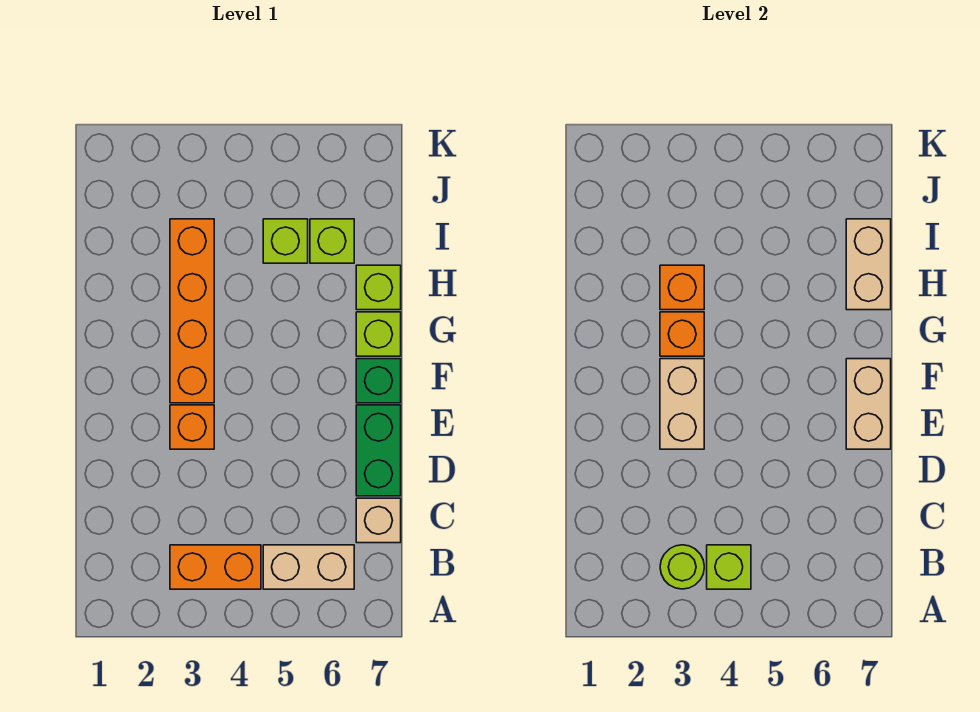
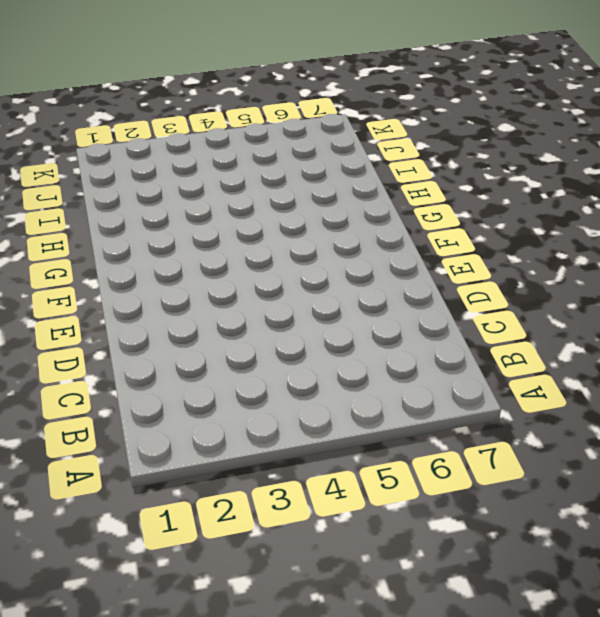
none -> orange 1x2 brick [170,545,261,589]
none -> tan 1x2 brick [263,545,354,589]
none -> tan 1x1 brick [356,498,401,543]

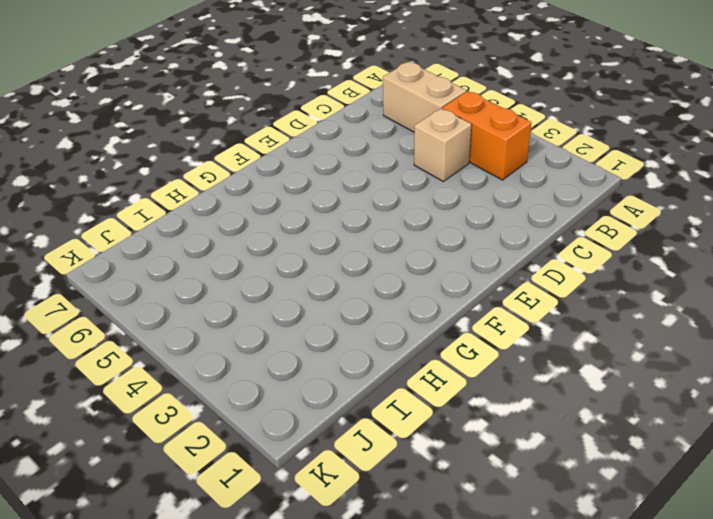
tan 1x1 brick [414,108,471,181] -> tan 1x1 brick moved to [356,498,401,543]
none -> green 1x2 brick [356,405,401,496]
none -> orange 1x1 brick [170,405,214,449]
none -> orange 1x4 brick [170,219,214,403]

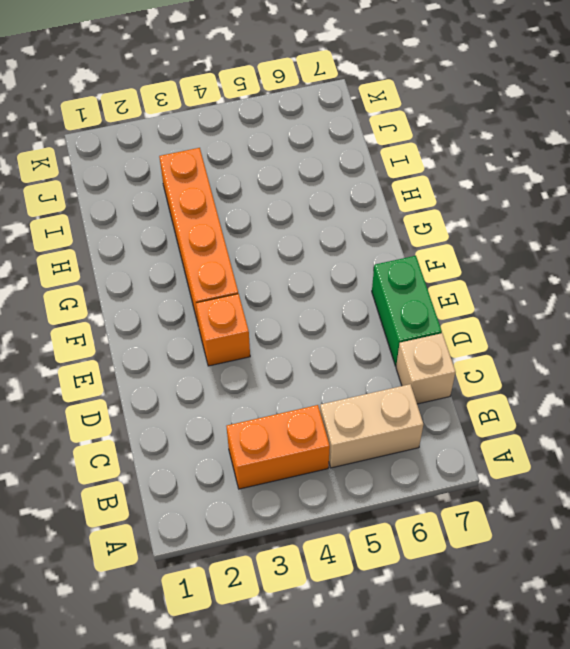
none -> green 1x1 brick [356,359,401,403]
none -> lime 1x1 brick [356,312,401,356]
none -> lime 1x1 brick [356,265,401,310]

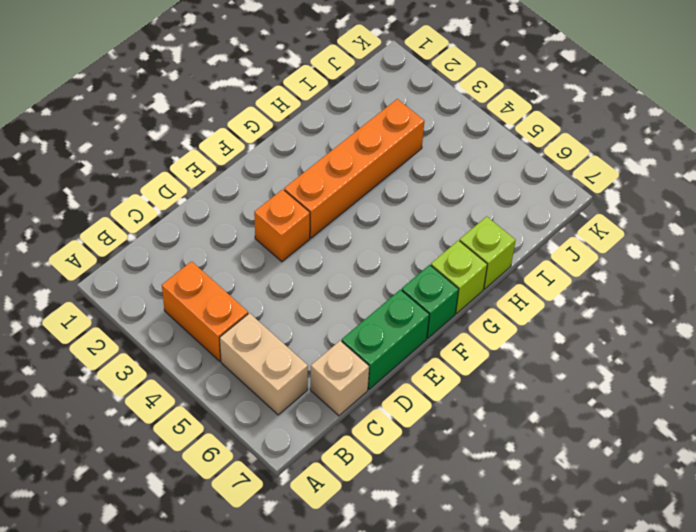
none -> lime 1x1 brick [263,219,308,263]
none -> lime 1x1 brick [310,219,354,263]
none -> lime 1x1 round brick [660,545,704,589]

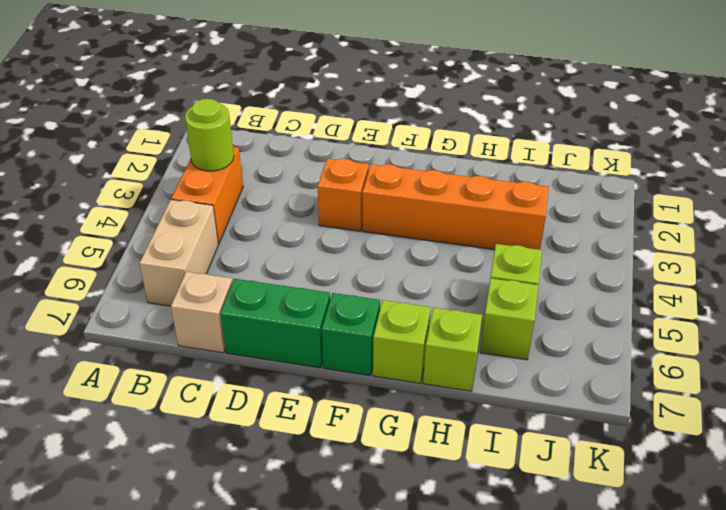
none -> lime 1x1 brick [707,545,751,589]
none -> tan 1x2 brick [660,359,704,449]
none -> tan 1x2 brick [846,359,891,449]

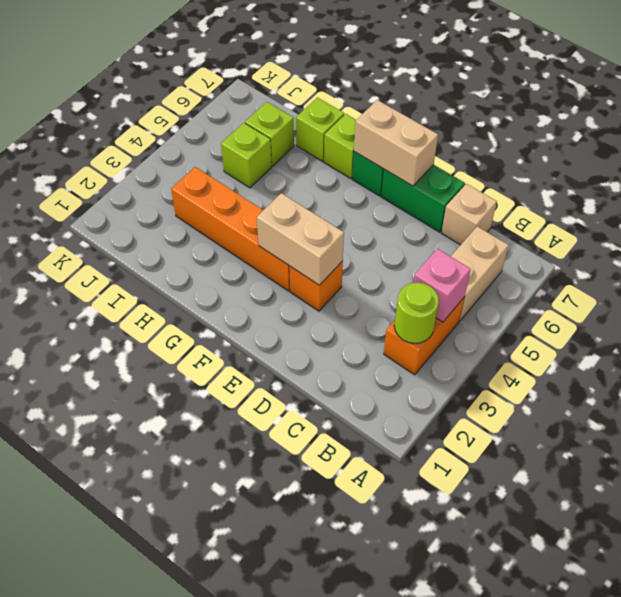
pink 1x1 brick [413,249,471,322] -> lime 1x1 brick [707,545,751,589]
none -> orange 1x1 brick [660,312,704,356]
none -> orange 1x1 brick [660,265,704,310]
none -> tan 1x2 brick [846,219,891,310]

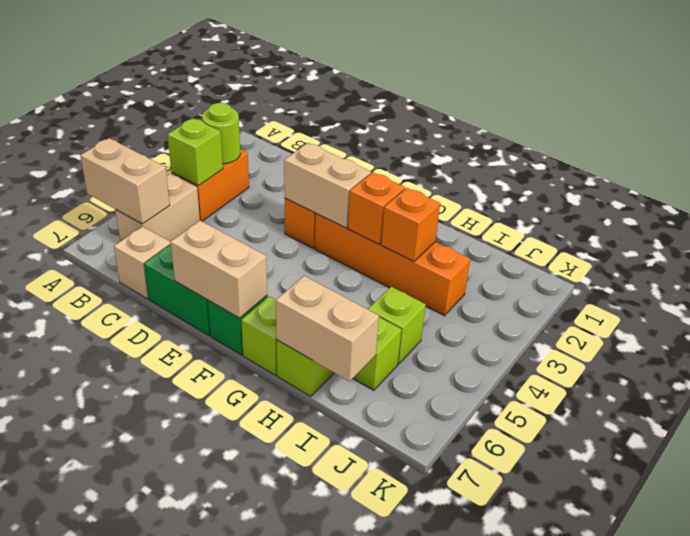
tan 1x2 brick [80,138,170,224] -> none

